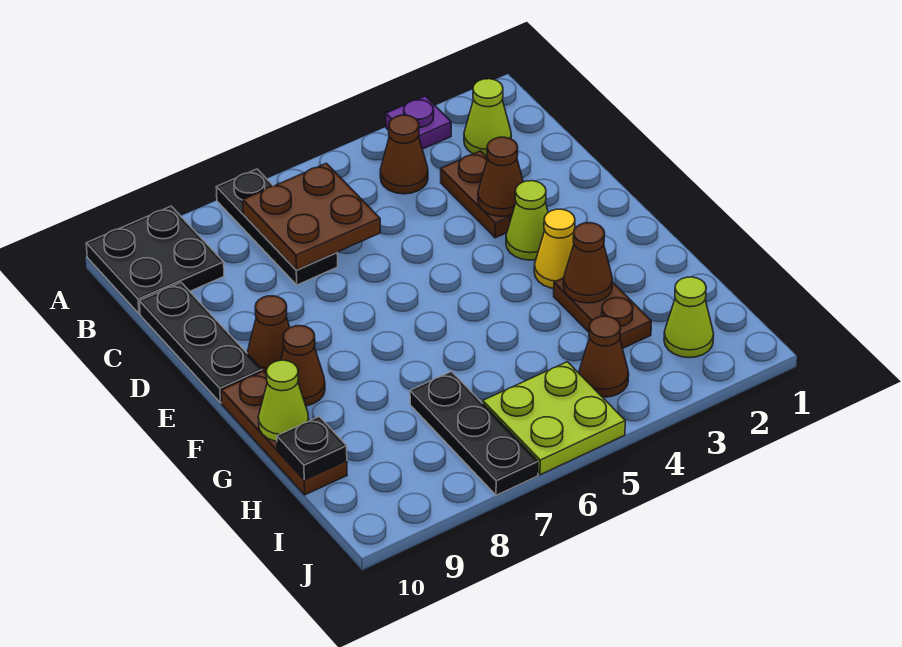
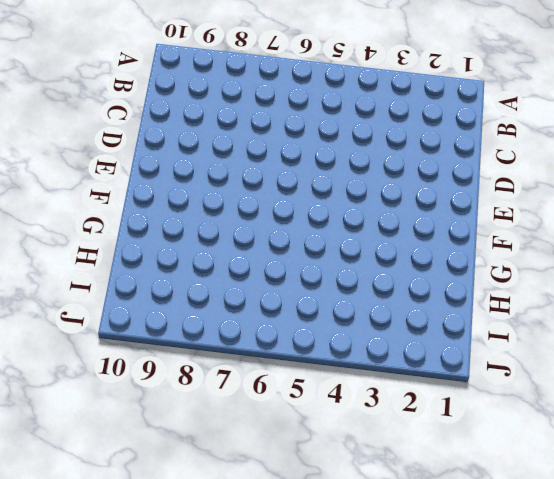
none -> purple 1x1 plate [386,96,451,149]
none -> black 1x3 plate [216,169,338,285]
none -> black 2x2 plate [86,206,224,314]

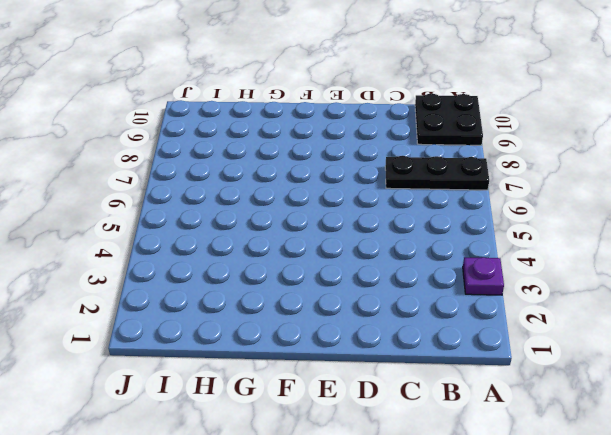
none -> lime 1x1 cone [464,79,511,157]
none -> brown 1x1 cone [380,115,428,194]
none -> brown 1x2 plate [441,151,512,238]

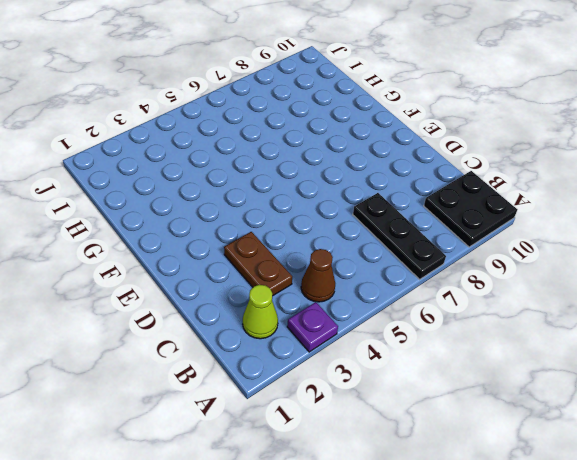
none -> black 1x3 plate [140,283,262,403]
none -> lime 1x1 cone [506,181,548,260]
none -> brown 1x1 cone [248,296,290,373]

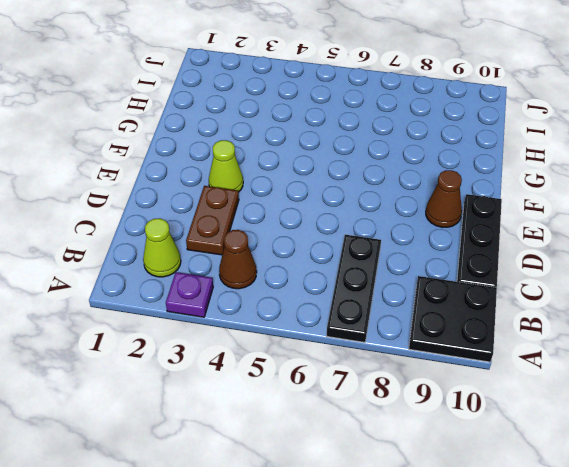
none -> yellow 1x1 cone [534,209,575,288]
none -> brown 1x1 cone [281,326,325,406]
none -> brown 1x3 plate [221,371,347,495]

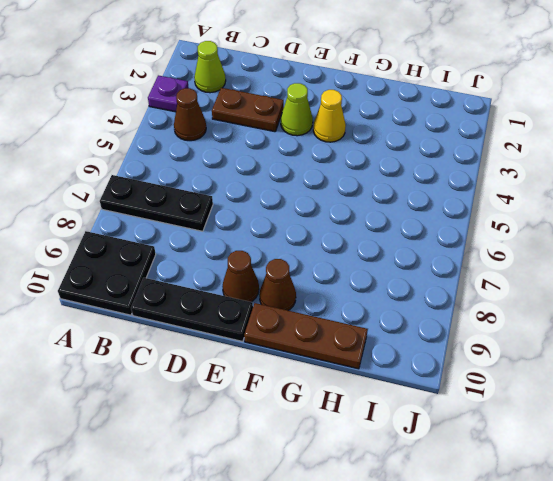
none -> brown 1x2 plate [554,278,651,349]
none -> black 1x3 plate [410,371,538,495]
none -> lime 1x1 cone [664,277,714,358]

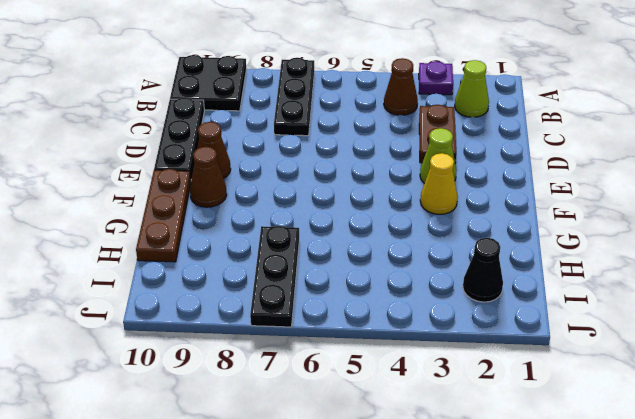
black 1x1 cone [463,238,503,302] -> lime 1x1 cone [664,277,714,358]
none -> brown 1x2 plate [554,278,651,349]
none -> brown 1x1 cone [579,316,629,397]
none -> lime 2x2 plate [483,362,625,475]

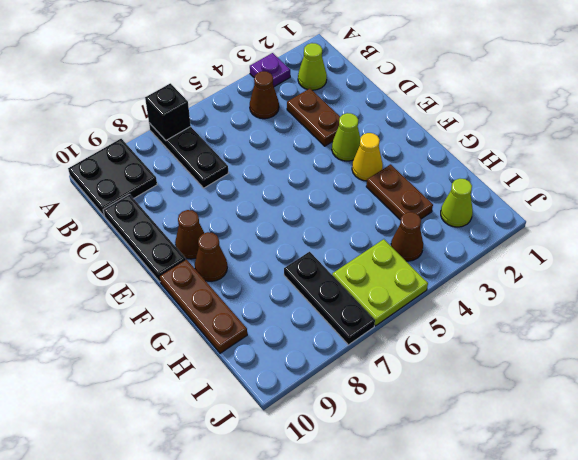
black 1x1 brick [145,83,191,140] -> none
none -> brown 2x2 plate [243,163,380,270]
none -> brown 1x1 cone [478,137,523,217]
none -> brown 1x1 cone [563,223,613,303]

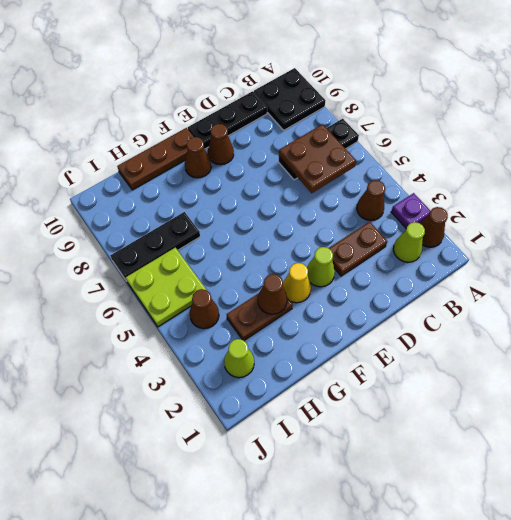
brown 1x1 cone [420,207,448,247] -> brown 1x1 cone moved to [478,137,523,217]
none -> lime 1x1 cone [258,360,309,441]
none -> black 1x1 plate [277,416,347,480]

